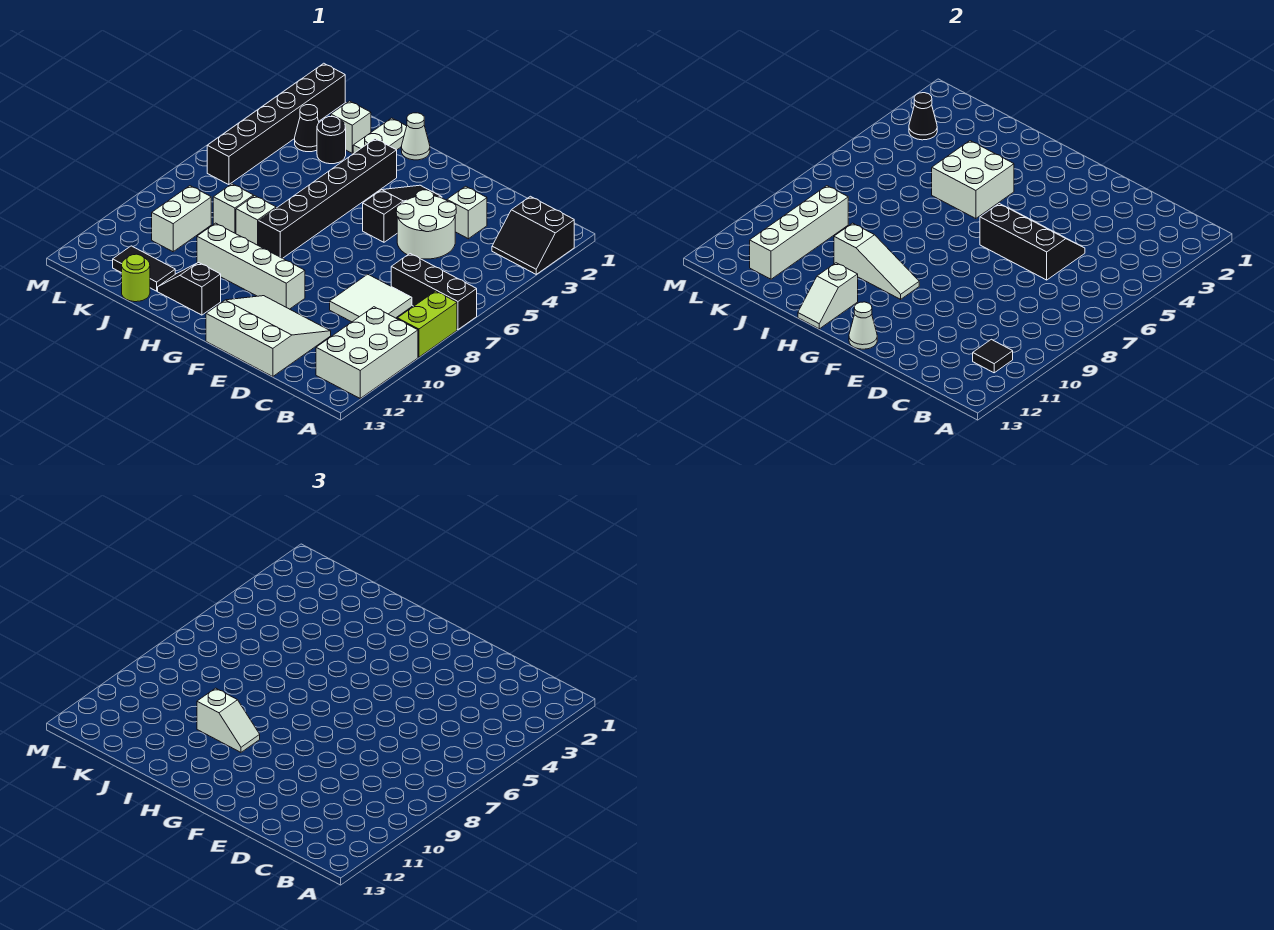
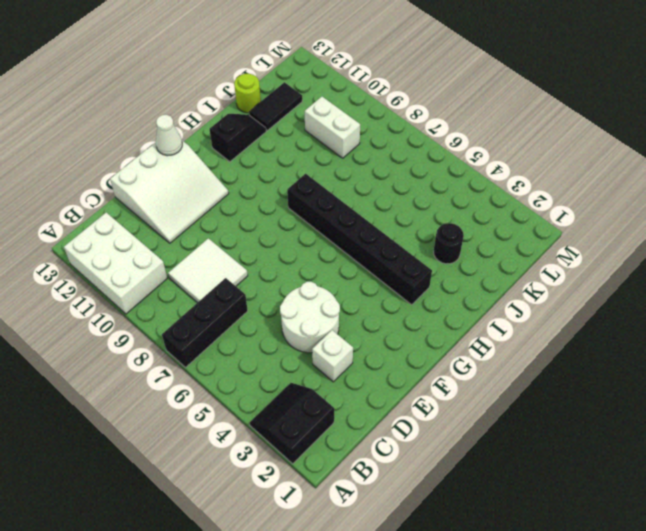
none -> lime 1x2 brick [397,291,457,357]
none -> black 1x3 slope [363,185,442,242]
none -> white 1x4 brick [197,223,305,309]
none -> white 1x1 cone [401,113,430,160]

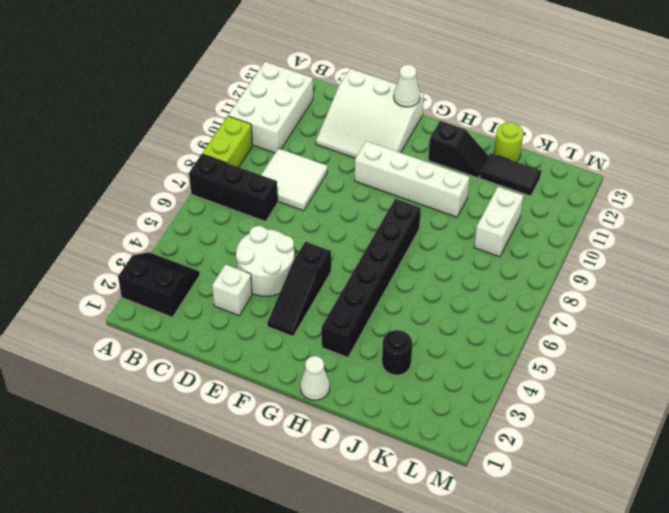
none -> white 1x2 plate [353,118,407,154]
none -> white 1x1 brick [236,196,276,246]
none -> white 1x1 brick [331,101,371,153]
none -> white 1x1 brick [213,184,254,234]

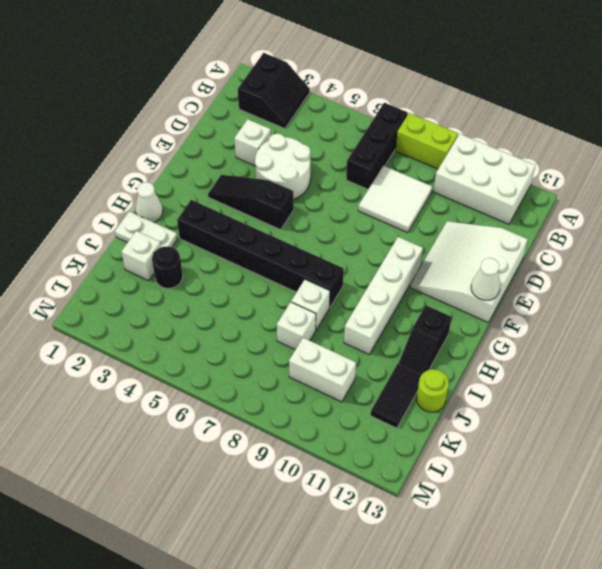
none -> black 1x1 cone [295,105,319,152]
none -> black 1x6 brick [207,63,345,185]
none -> black 1x1 tile [973,339,1013,373]
none -> black 2x3 slope [980,204,1085,280]

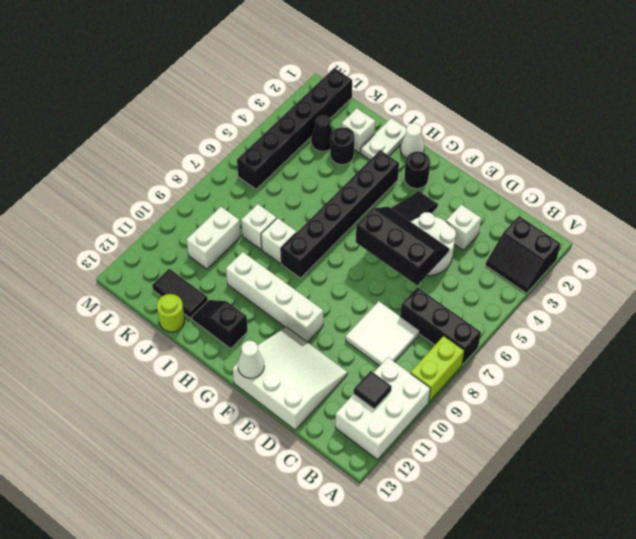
black 1x1 round brick [404,152,430,189] -> none
none -> white 1x3 slope [834,223,919,299]
none -> white 2x2 brick [932,141,1014,219]
none -> white 1x2 slope [798,263,858,329]
none -> white 1x4 brick [750,186,848,279]

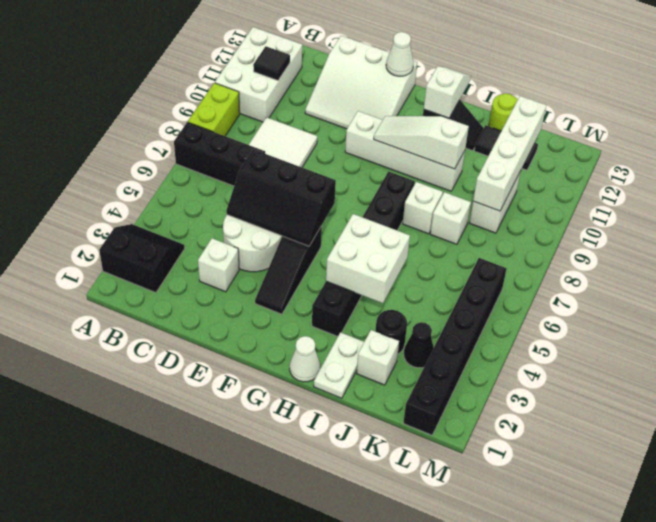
none -> black 1x1 cone [909,93,937,140]
none -> white 1x2 slope [197,688,260,752]

